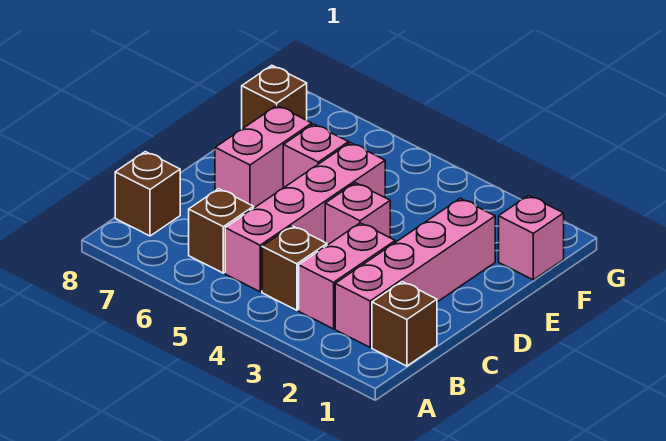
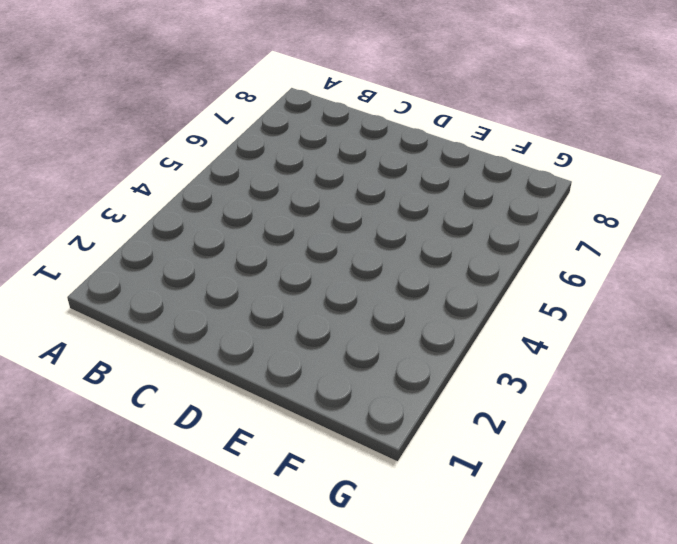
none -> brown 1x1 brick [372,282,437,366]
none -> pink 1x4 brick [335,198,495,347]
none -> pink 1x2 brick [299,223,395,329]

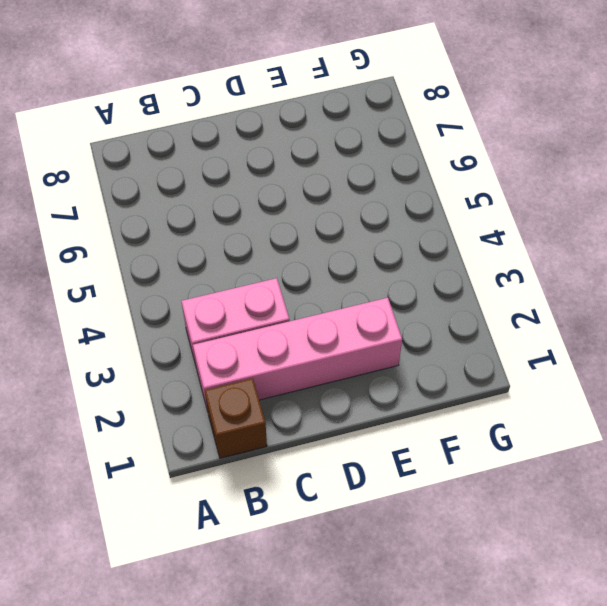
none -> brown 1x1 brick [262,226,327,310]
none -> pink 1x4 brick [225,143,385,292]
none -> brown 1x1 brick [189,189,254,273]

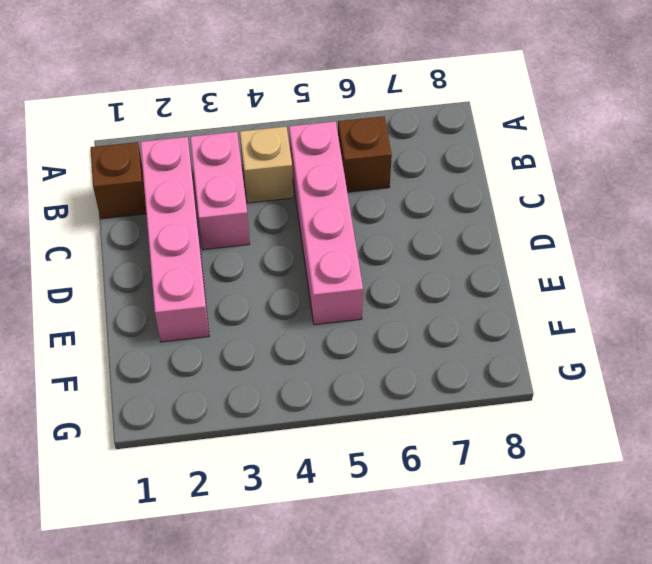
tan 1x1 brick [240,127,293,203] -> brown 1x1 brick [262,226,327,310]
none -> brown 1x1 brick [115,152,180,236]
none -> pink 1x1 brick [325,183,390,245]
none -> pink 1x2 brick [215,106,312,208]

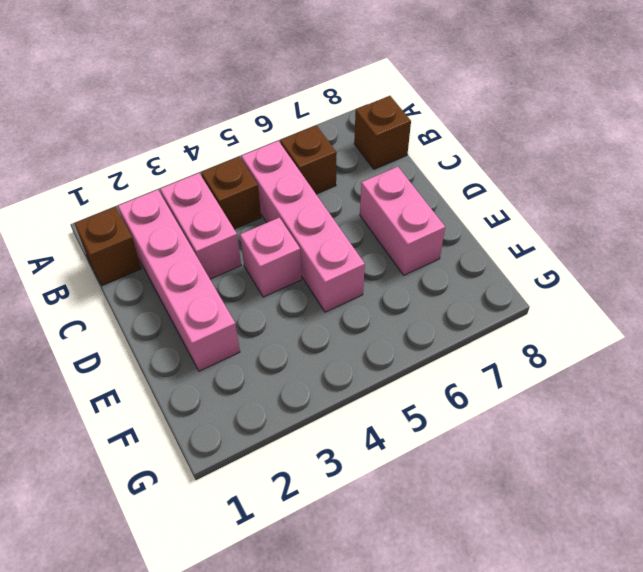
none -> pink 1x1 brick [283,124,349,188]
none -> pink 1x1 brick [499,195,564,280]
none -> brown 1x1 brick [242,65,307,129]

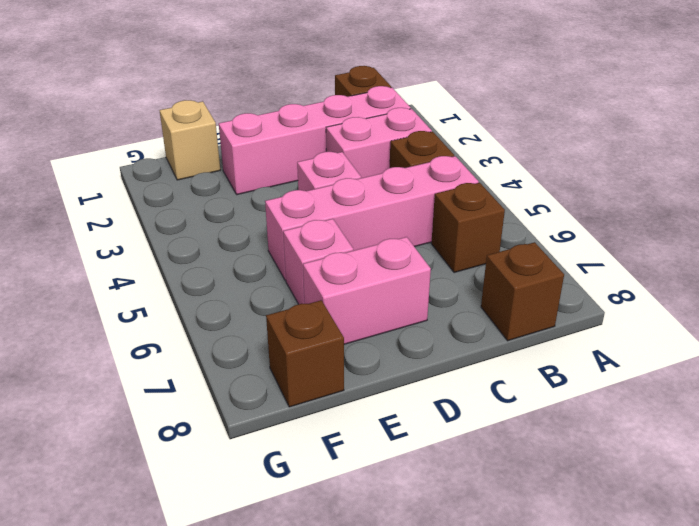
tan 1x1 brick [159,100,220,180] -> pink 1x1 brick [499,195,564,280]

